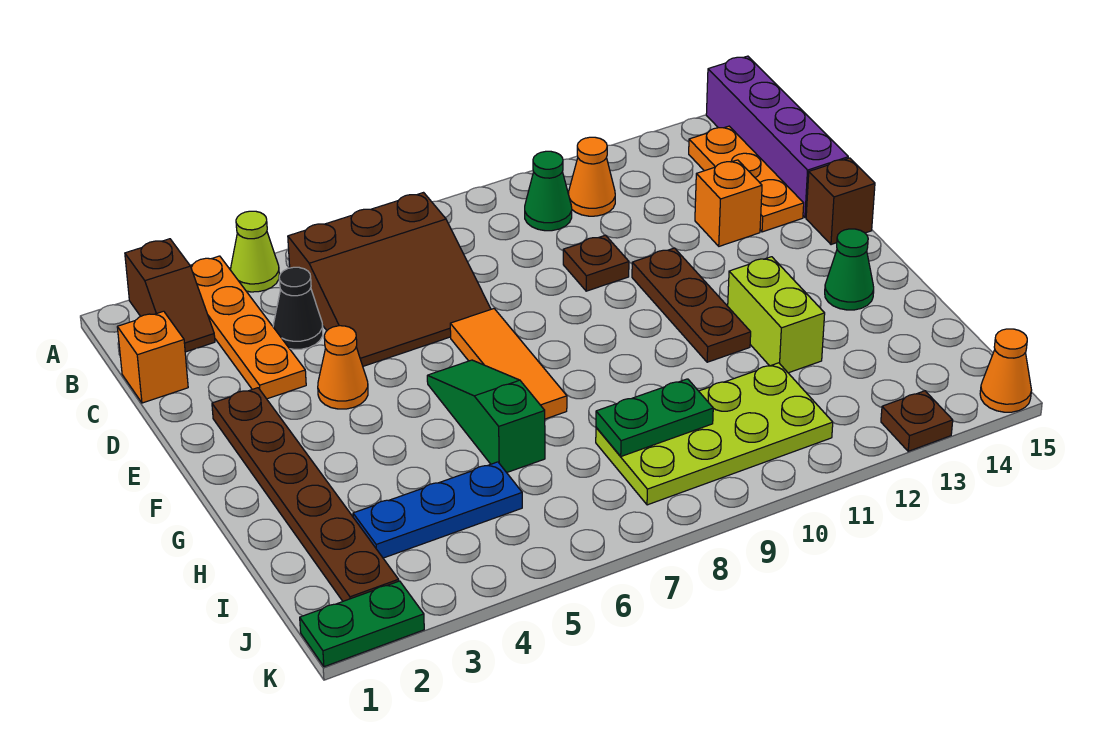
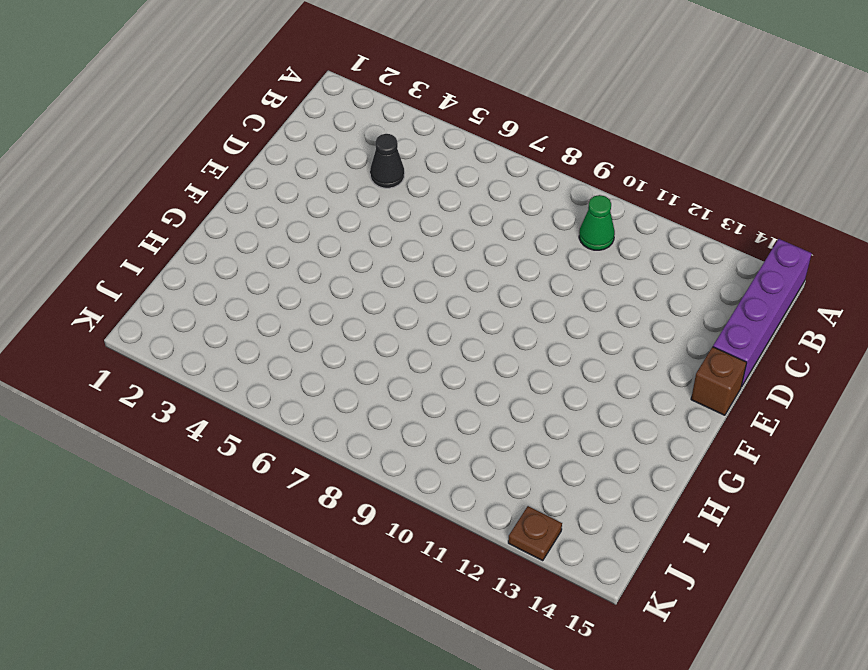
none -> brown 1x2 slope [125,239,215,352]
none -> orange 1x4 plate [190,256,306,399]
none -> lime 1x1 cone [231,211,279,292]

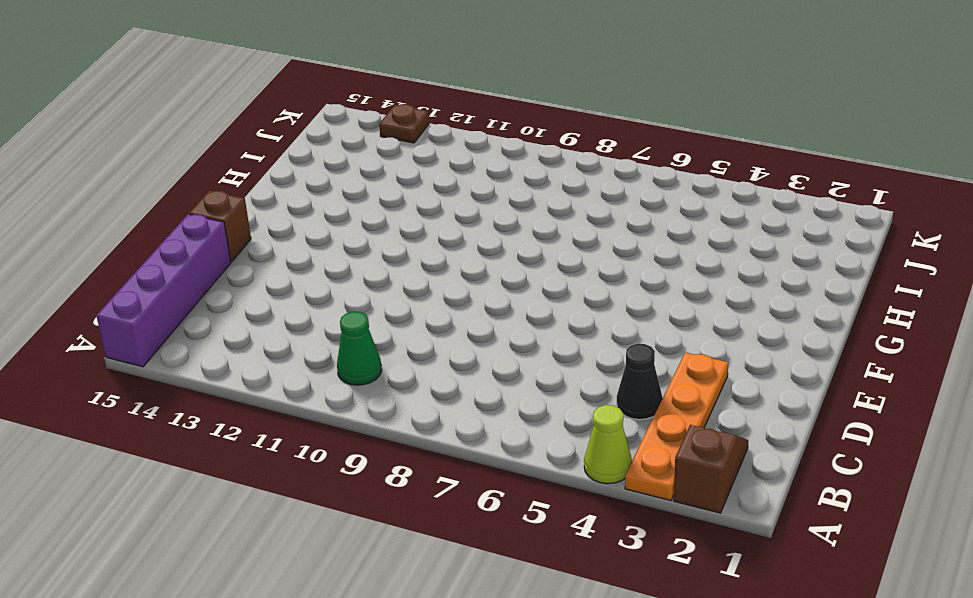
none -> brown 3x3 slope [288,193,491,366]
none -> orange 1x1 cone [568,137,615,216]
none -> orange 1x3 plate [689,126,804,232]

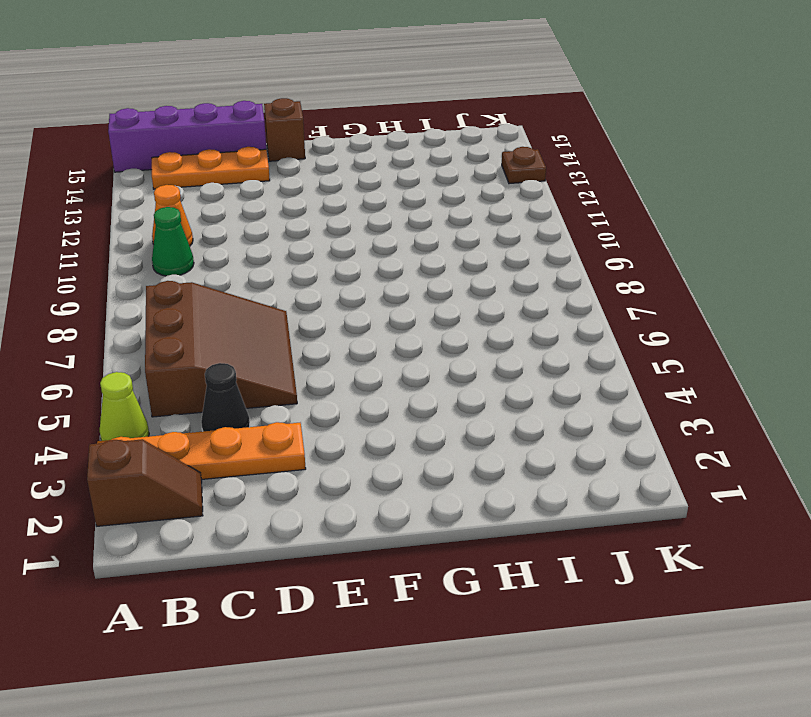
none -> orange 1x1 brick [117,311,188,403]
none -> brown 1x1 plate [563,235,629,291]
none -> orange 1x1 brick [695,160,762,246]

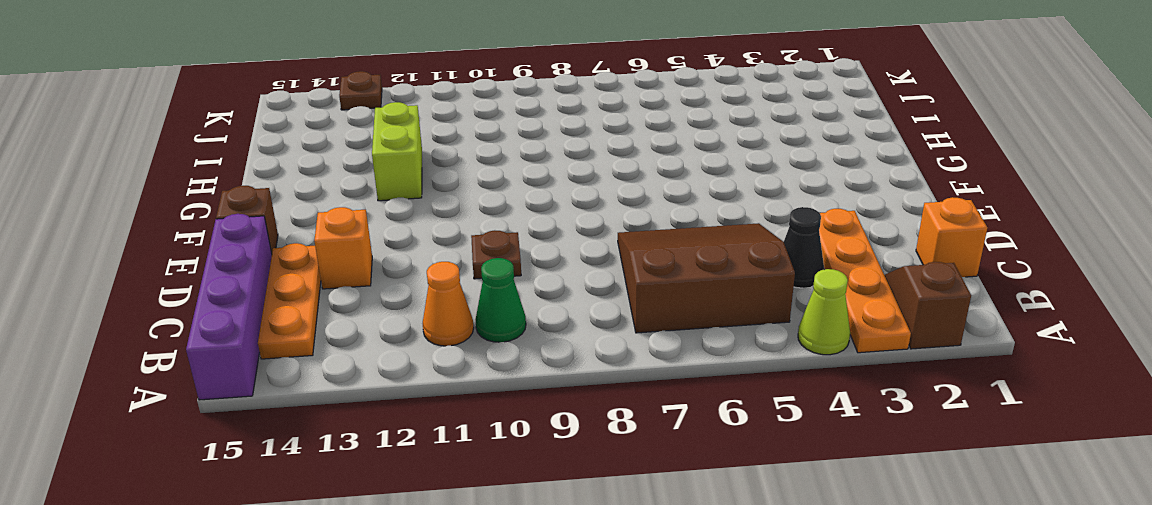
none -> brown 1x6 plate [212,388,399,601]
none -> orange 1x1 cone [318,326,368,409]
none -> orange 1x3 tile [450,309,567,419]

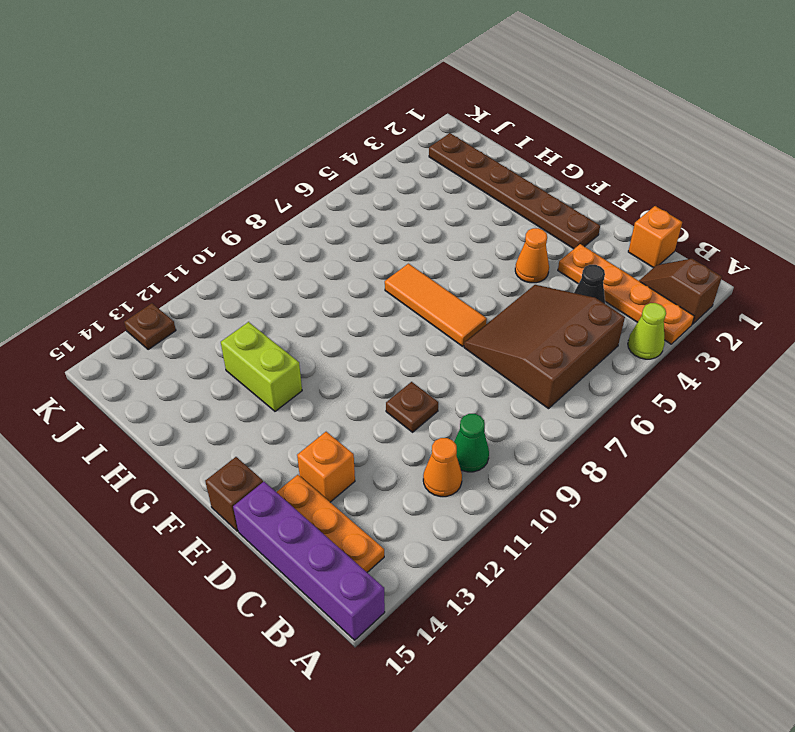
none -> brown 1x3 plate [632,248,751,362]
none -> green 1x3 slope [427,360,545,473]
none -> green 1x1 cone [825,229,874,310]

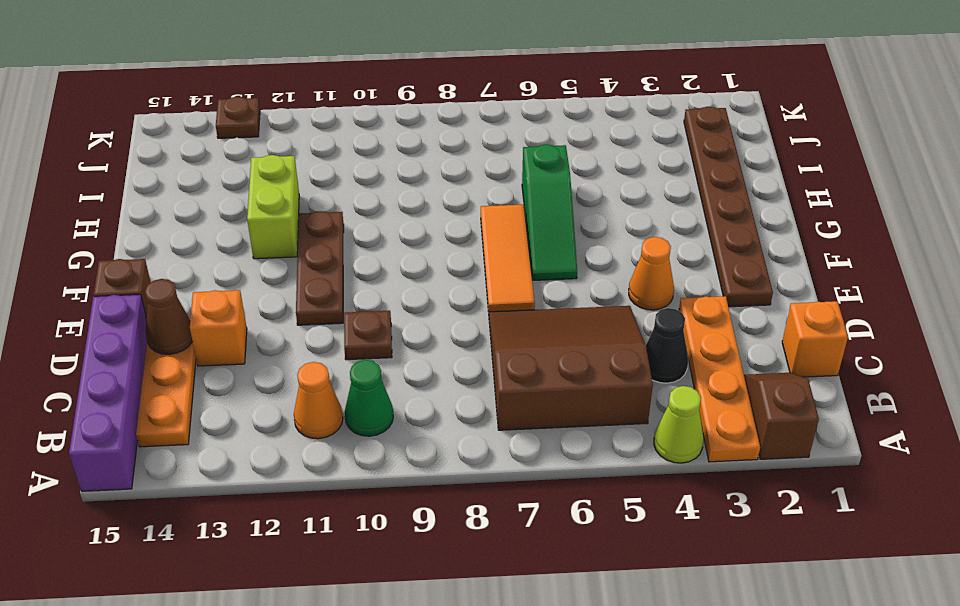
brown 1x1 cone [145,279,193,354] -> none
none -> green 1x1 cone [825,229,874,310]
none -> blue 1x3 plate [353,462,522,558]
none -> lime 2x4 plate [596,363,833,505]

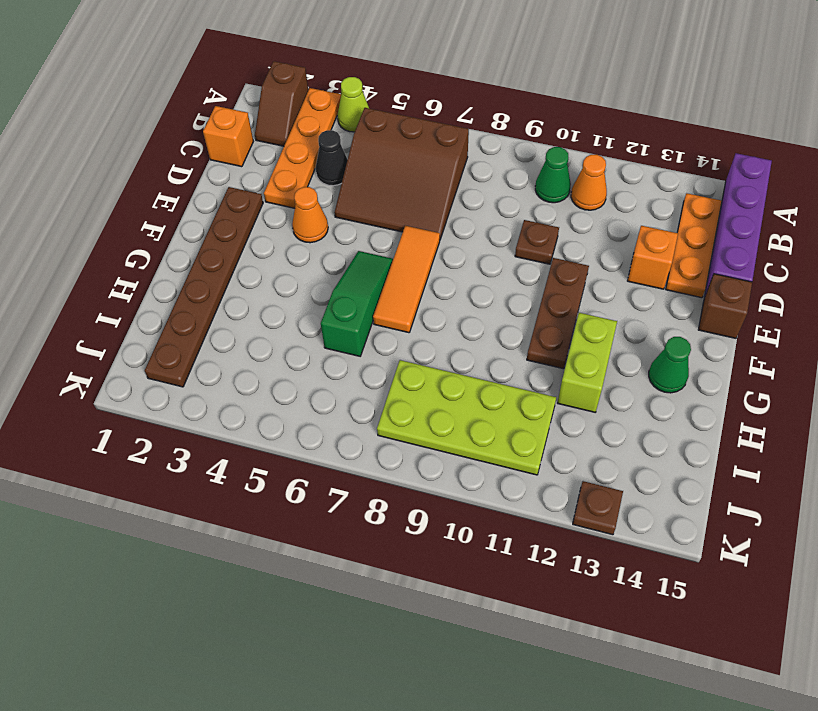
none -> blue 1x3 plate [353,462,522,558]
none -> green 1x2 plate [300,581,424,667]
none -> orange 1x1 cone [980,329,1031,412]

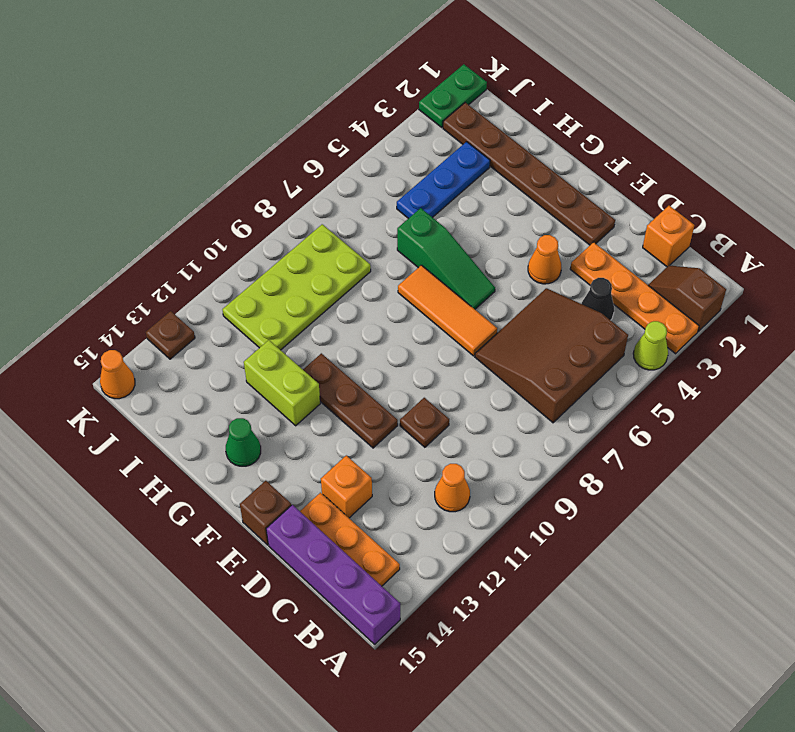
none -> green 1x1 cone [525,151,572,231]
none -> green 1x2 plate [596,379,713,456]

